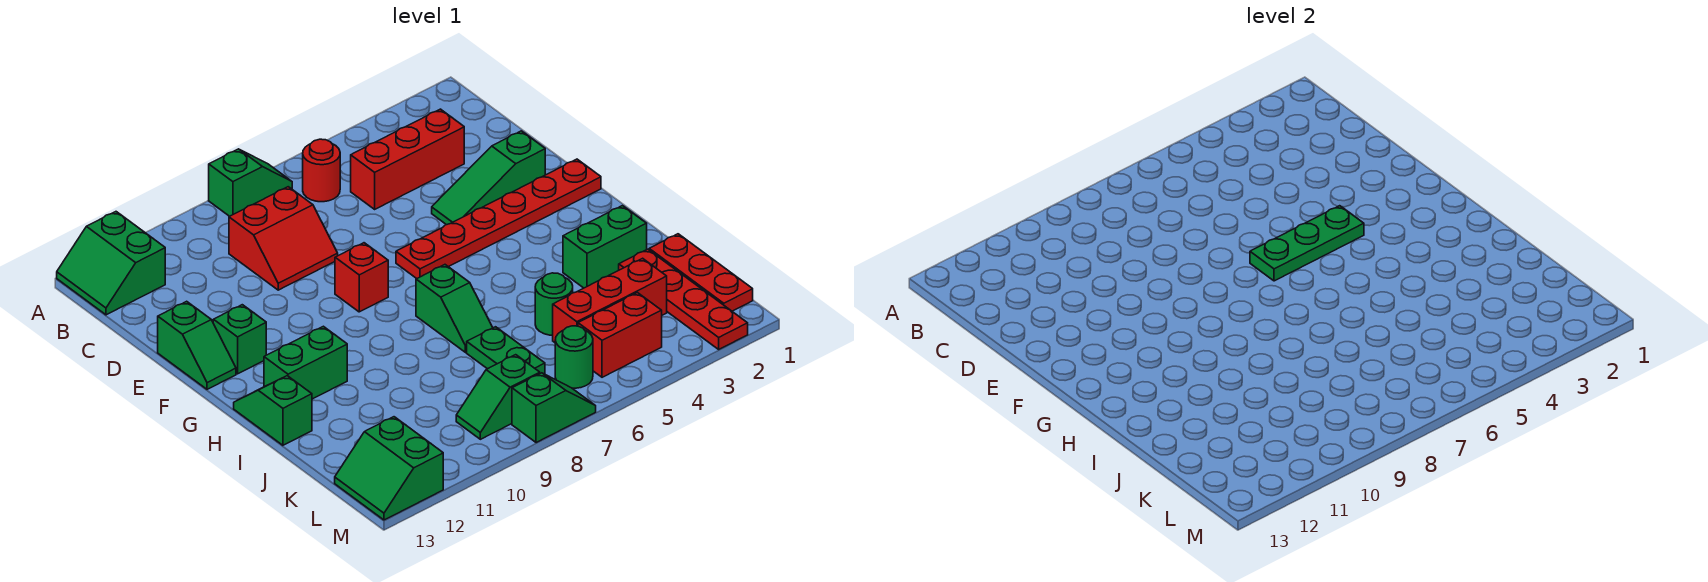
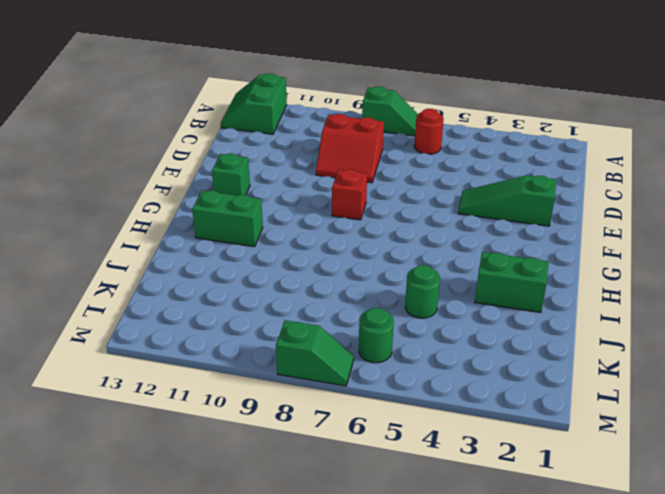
none -> red 1x3 brick [351,109,464,209]
none -> green 1x2 slope [158,301,236,389]
none -> red 1x6 plate [396,159,601,279]

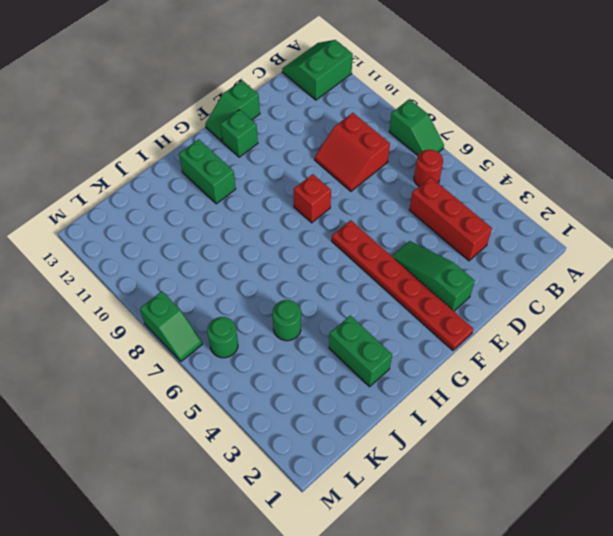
none -> green 1x2 slope [416,265,493,352]
none -> green 1x2 slope [234,376,312,445]
none -> red 1x3 plate [649,234,753,311]

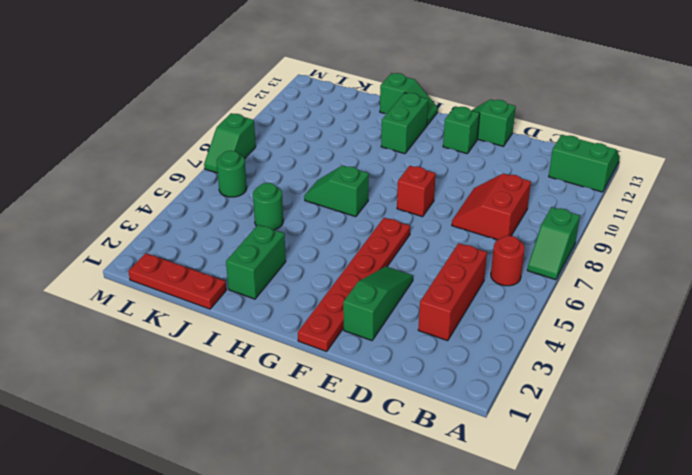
none -> red 1x4 plate [619,249,748,349]
none -> green 1x2 plate [467,327,545,374]
none -> red 1x3 brick [553,258,667,342]

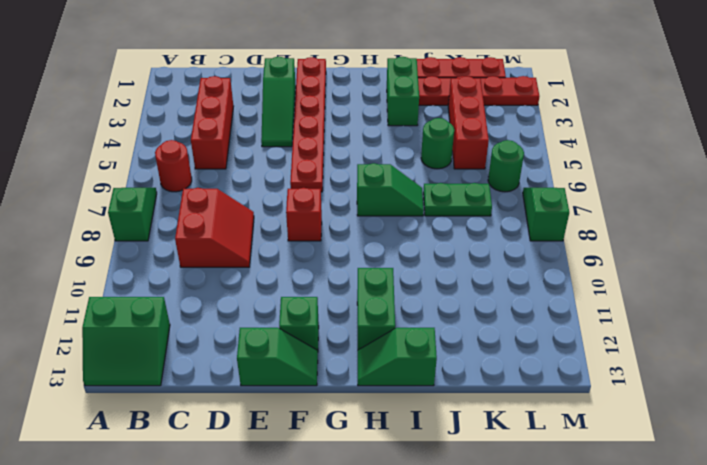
none -> red 1x2 brick [578,293,662,377]
none -> green 1x2 slope [456,355,540,439]
none -> green 2x2 slope [335,417,443,520]

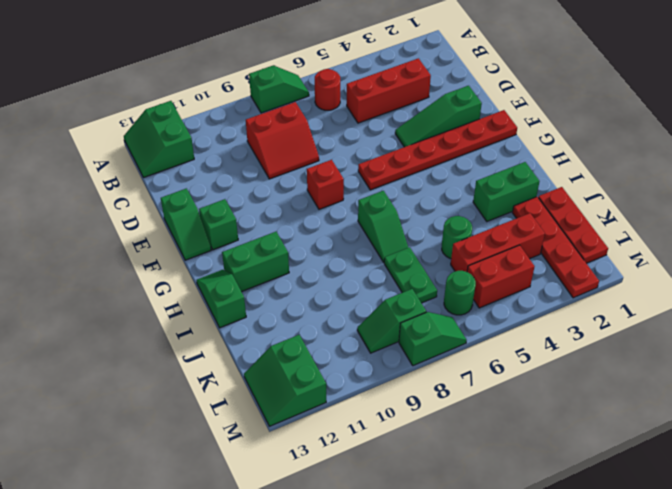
none -> green 1x3 plate [1250,206,1364,281]

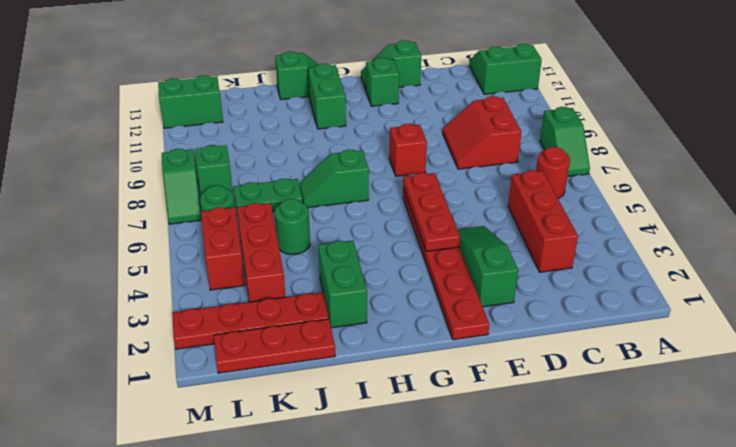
red 1x3 plate [403,173,460,251] -> green 1x3 plate [1250,206,1364,281]

